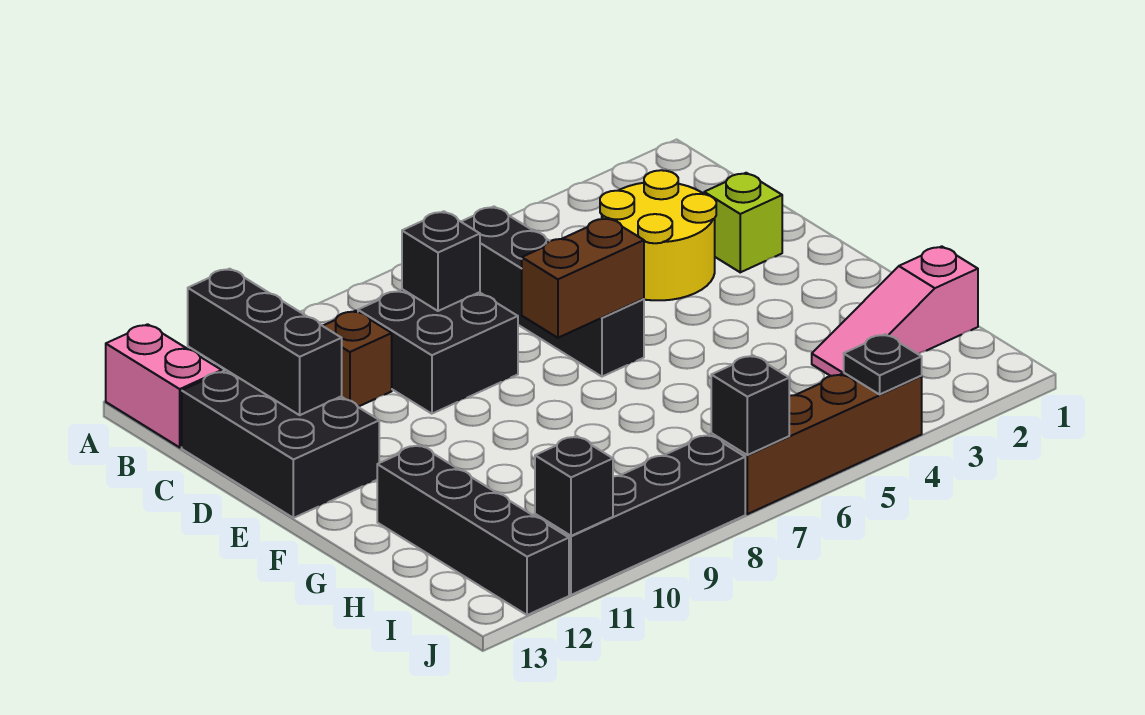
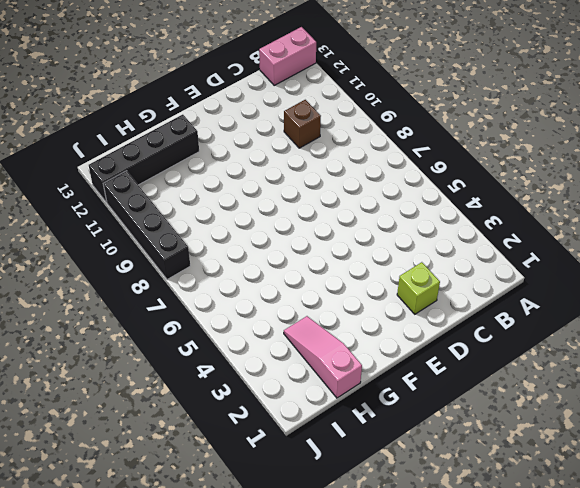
none -> black 1x4 brick [461,207,644,377]
none -> yellow 2x2 round brick [600,170,716,300]
none -> black 2x2 brick [358,289,518,414]

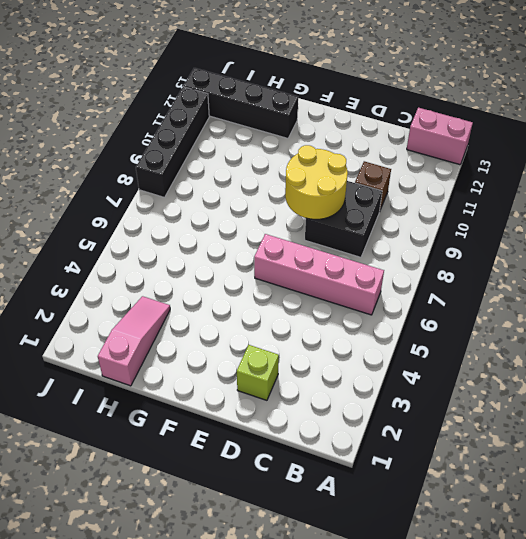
pink 1x4 brick [254,234,384,315] -> black 1x4 brick [461,207,644,377]
yellow 2x2 round brick [285,145,348,219] -> yellow 2x2 round brick moved to [600,170,716,300]
none -> black 2x3 brick [182,370,379,518]
none -> brown 1x4 brick [711,373,922,514]
none -> black 1x3 brick [188,269,342,415]

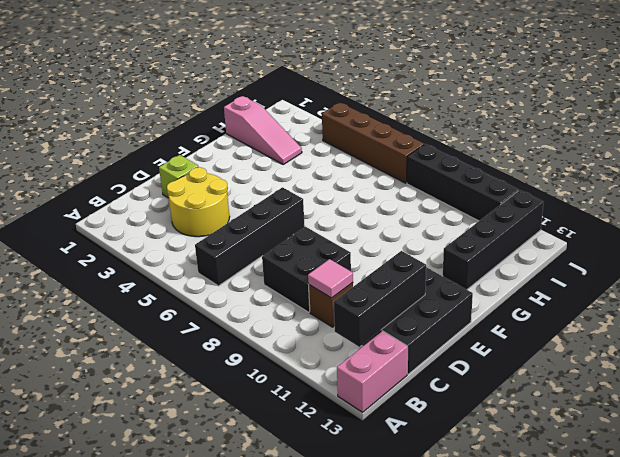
pink 1x1 tile [308,259,353,298] -> none
none -> black 1x1 brick [402,211,480,311]
none -> brown 1x2 brick [522,218,644,338]
none -> black 1x1 plate [844,334,922,394]

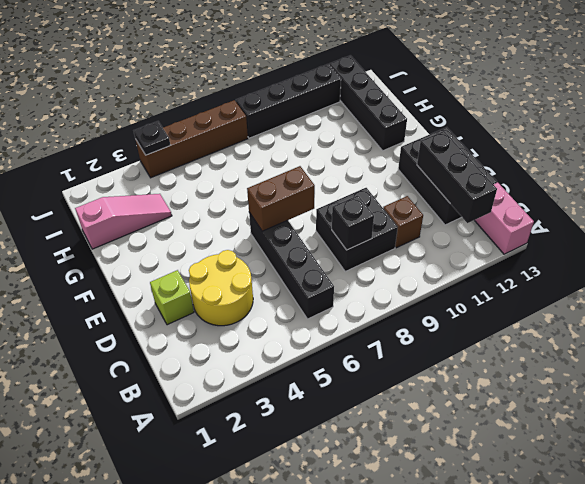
none -> black 1x1 brick [711,355,789,455]
none -> black 1x1 brick [535,436,613,536]

